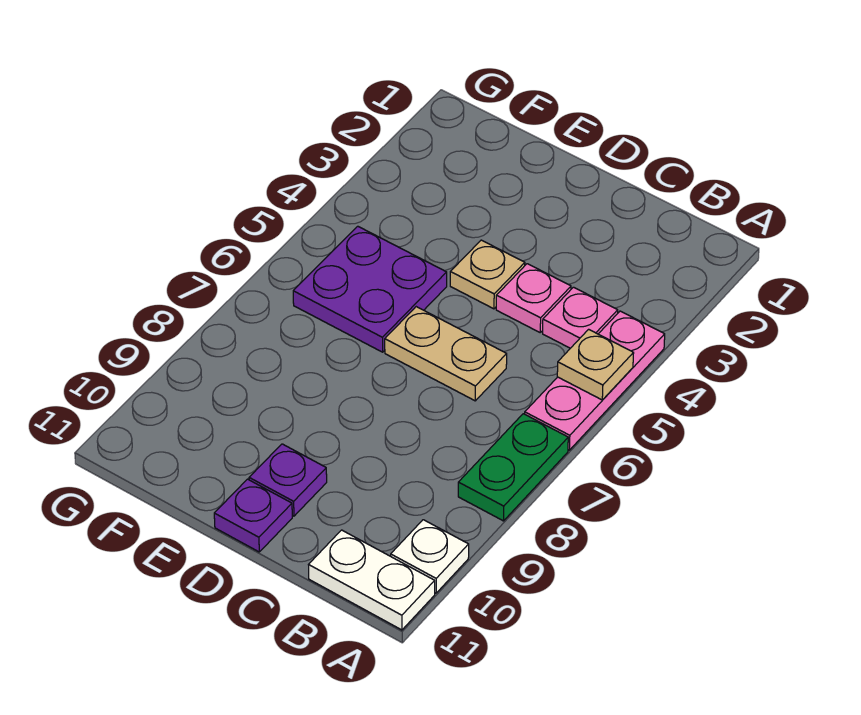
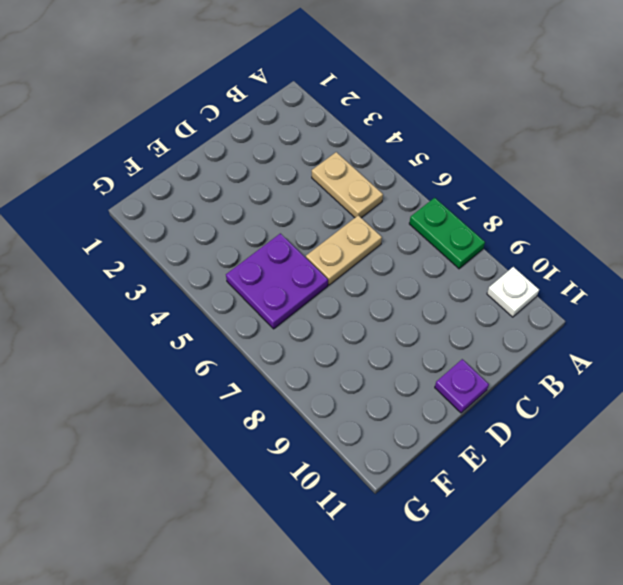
tan 1x2 plate [312,152,383,218] -> pink 1x1 plate [543,287,618,348]
none -> pink 1x3 plate [525,311,665,450]
none -> white 1x2 plate [309,530,435,630]
none -> pink 1x1 plate [496,264,571,332]

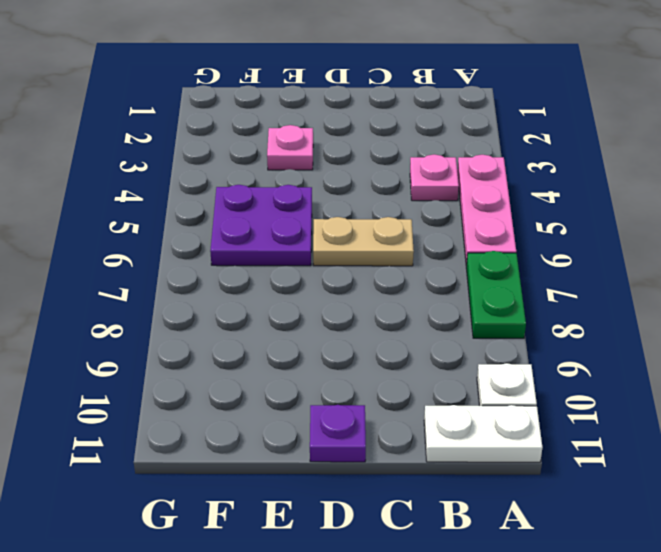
pink 1x1 plate [267,125,313,170] -> pink 1x1 plate moved to [496,264,571,332]
none -> tan 1x1 plate [450,240,525,309]
none -> purple 1x1 plate [249,444,327,516]
none -> tan 1x1 plate [557,329,634,400]

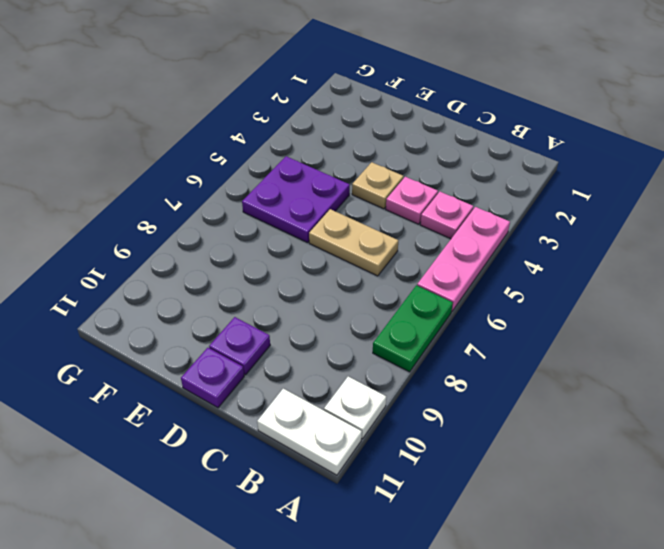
none -> tan 1x1 plate [557,329,634,400]

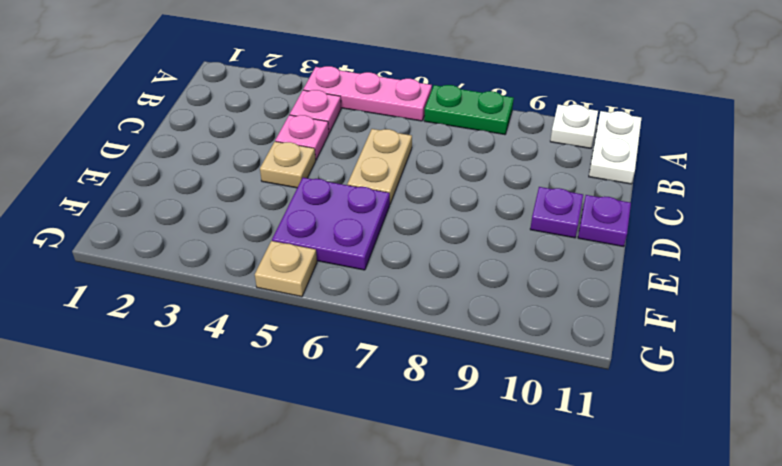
tan 1x1 plate [255,241,317,297] -> tan 1x1 plate moved to [557,329,634,400]

